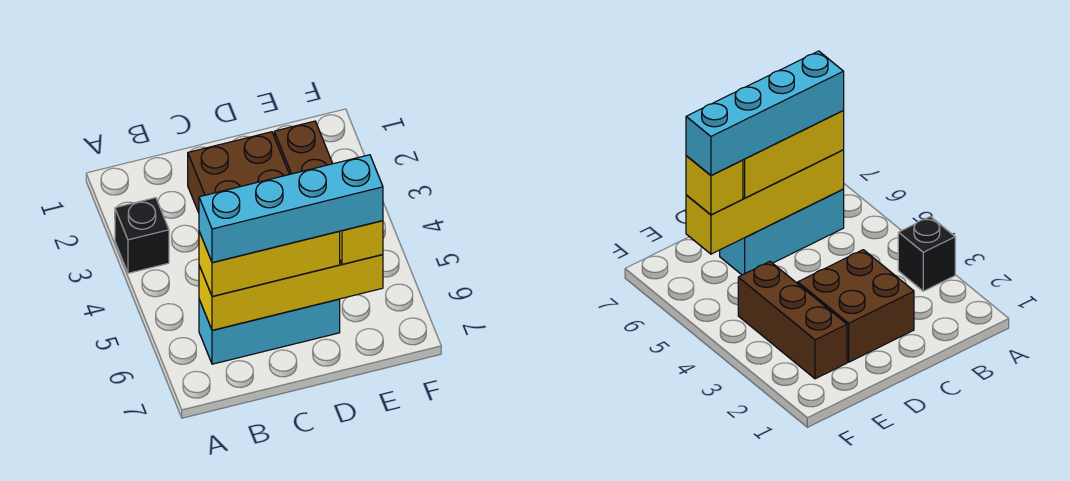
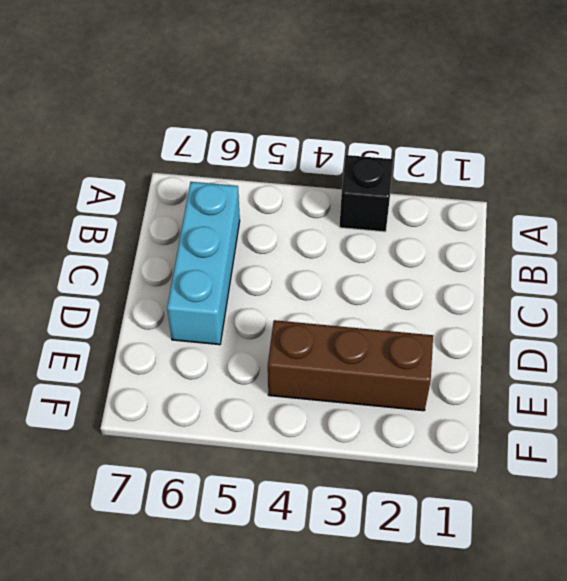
none -> brown 2x2 brick [188,132,289,213]
none -> yellow 1x4 brick [199,255,383,330]

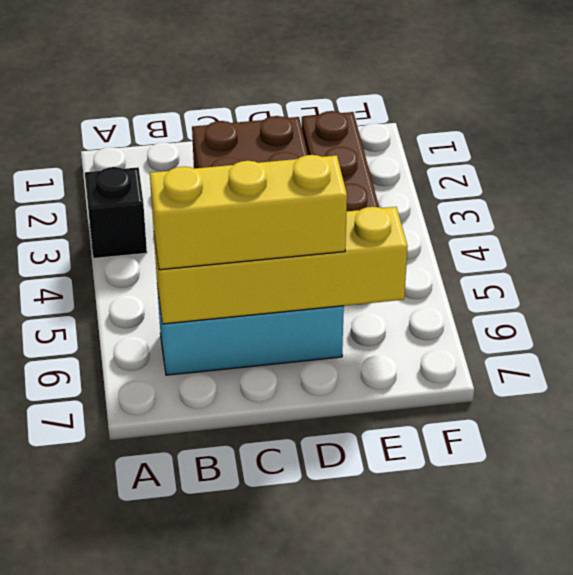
none -> yellow 1x1 brick [339,221,383,264]
none -> cyan 1x4 brick [199,155,383,263]

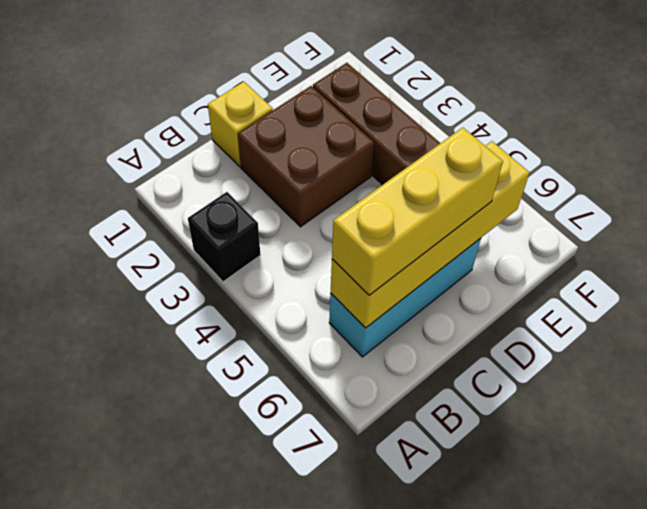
yellow 1x1 brick [208,82,273,167] -> yellow 1x1 brick moved to [339,221,383,264]
none -> cyan 1x4 brick [199,155,383,263]

